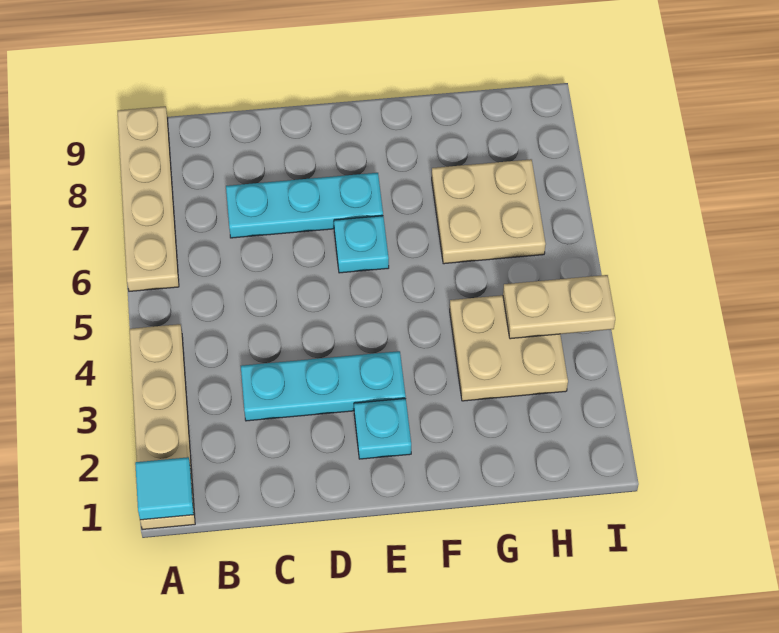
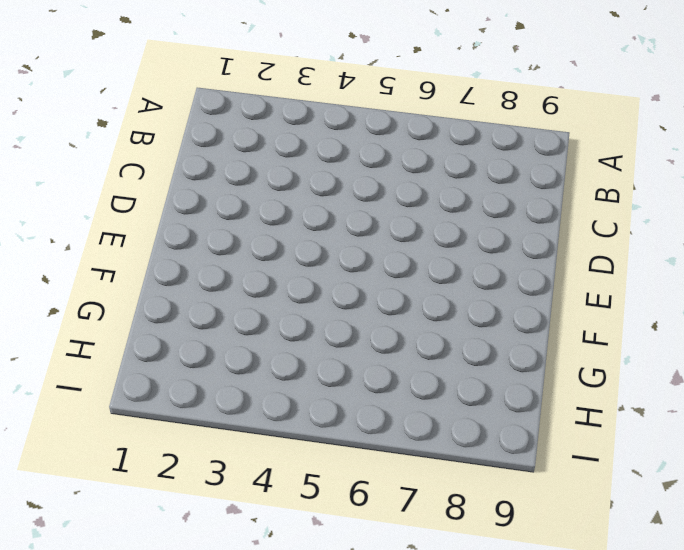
none -> tan 1x4 plate [130,324,195,530]
none -> tan 1x4 plate [118,106,179,291]

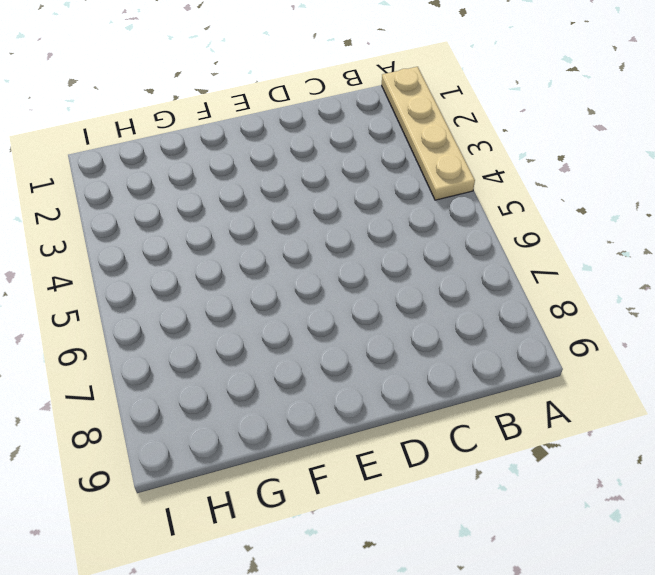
none -> tan 1x4 plate [118,106,179,291]
none -> cyan 1x3 plate [241,351,406,421]

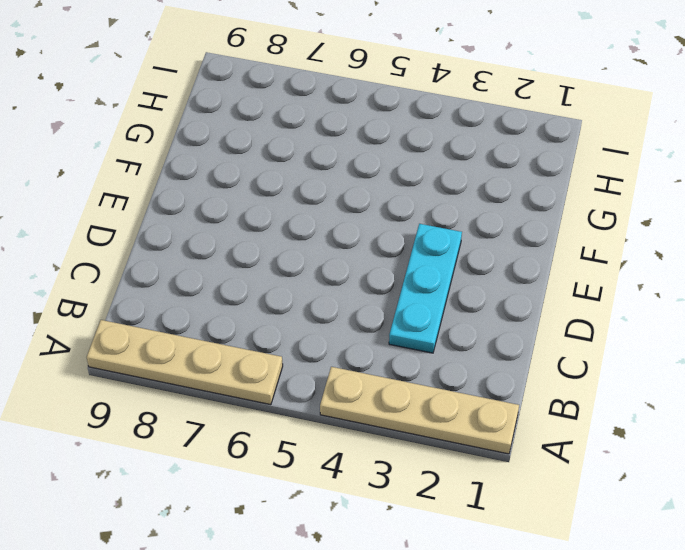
none -> cyan 1x3 plate [226,173,383,238]
none -> cyan 1x1 plate [354,399,411,459]

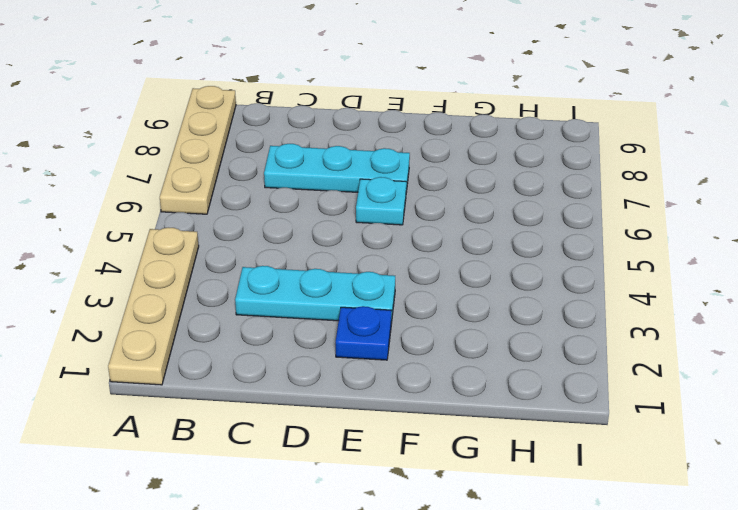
blue 1x1 plate [336,306,391,360] -> cyan 1x1 plate [354,399,411,459]
none -> tan 2x2 plate [450,295,568,401]
none -> tan 2x2 plate [432,159,546,264]

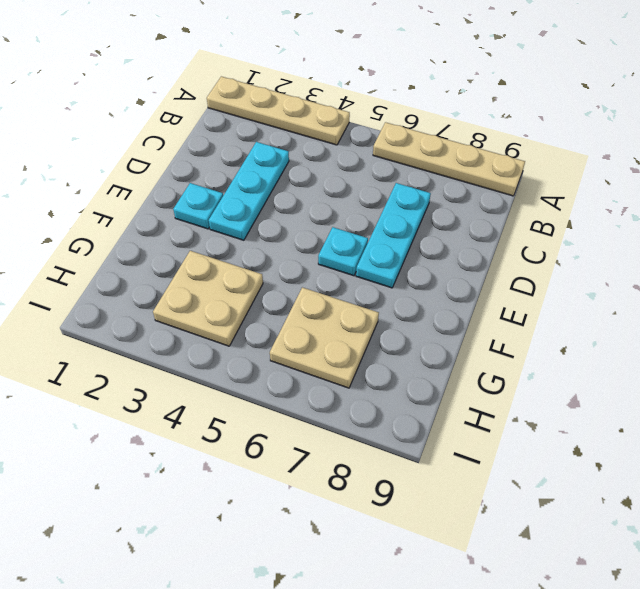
none -> cyan 1x1 tile [135,457,194,520]
none -> tan 1x2 plate [503,275,615,339]

